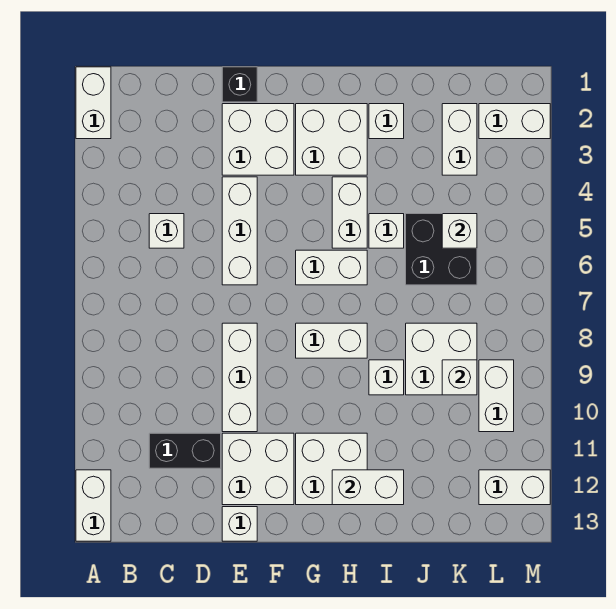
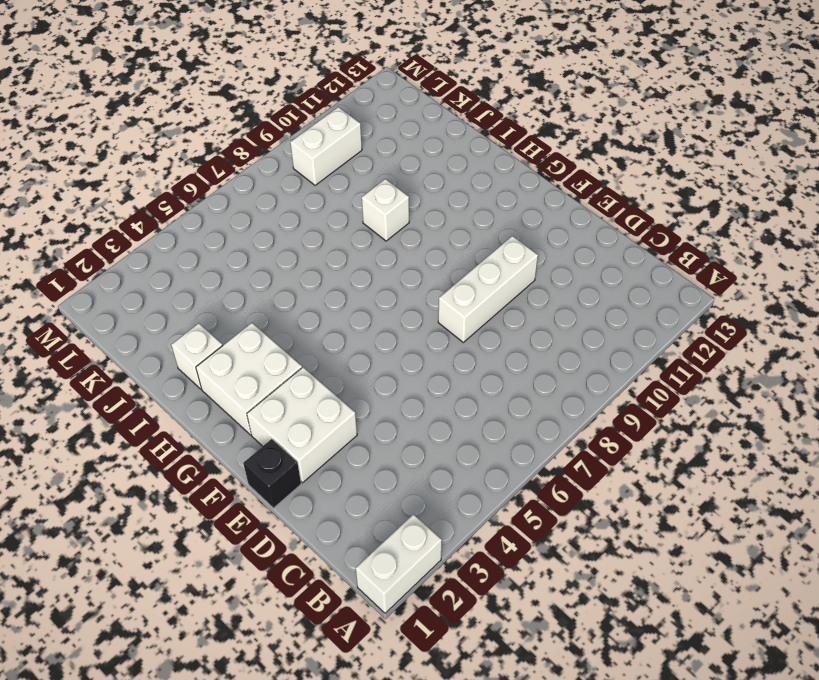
none -> white 1x2 brick [76,470,111,541]
none -> white 1x1 brick [149,214,184,248]
none -> black 1x2 brick [149,433,221,468]

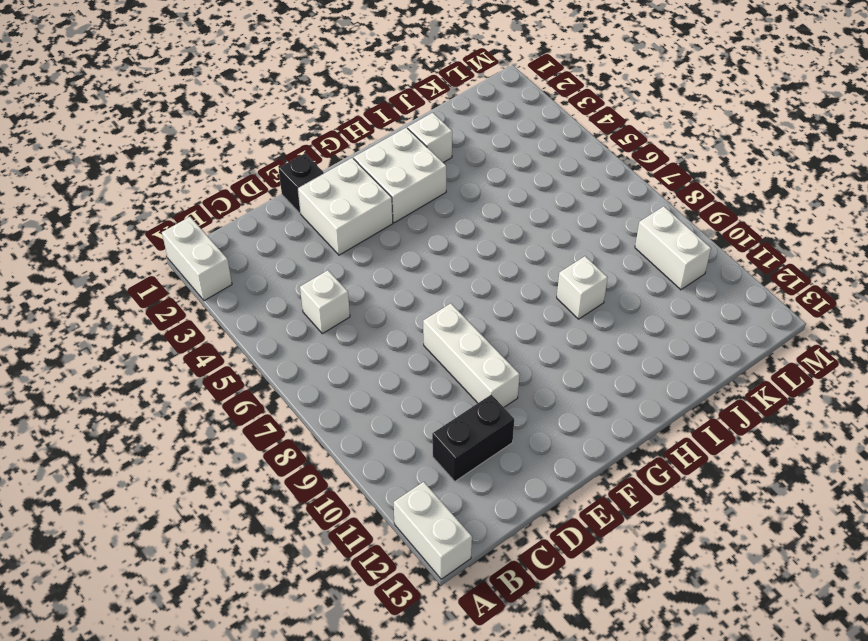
none -> white 1x3 brick [222,177,257,285]
none -> white 2x2 brick [222,433,294,505]
none -> white 1x1 brick [222,507,257,541]

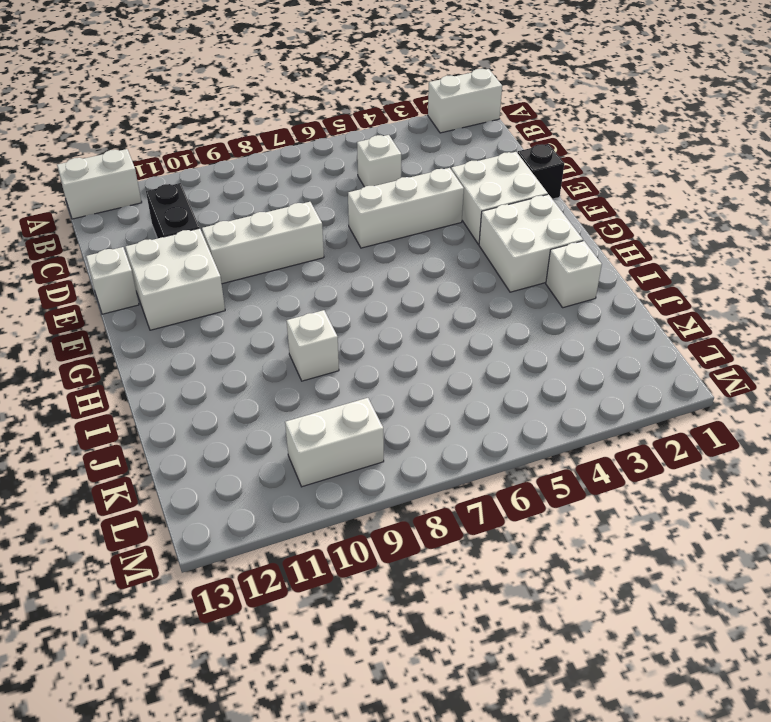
none -> white 1x2 brick [296,250,367,285]
none -> white 1x2 brick [296,323,367,358]
none -> white 2x2 brick [296,433,367,505]

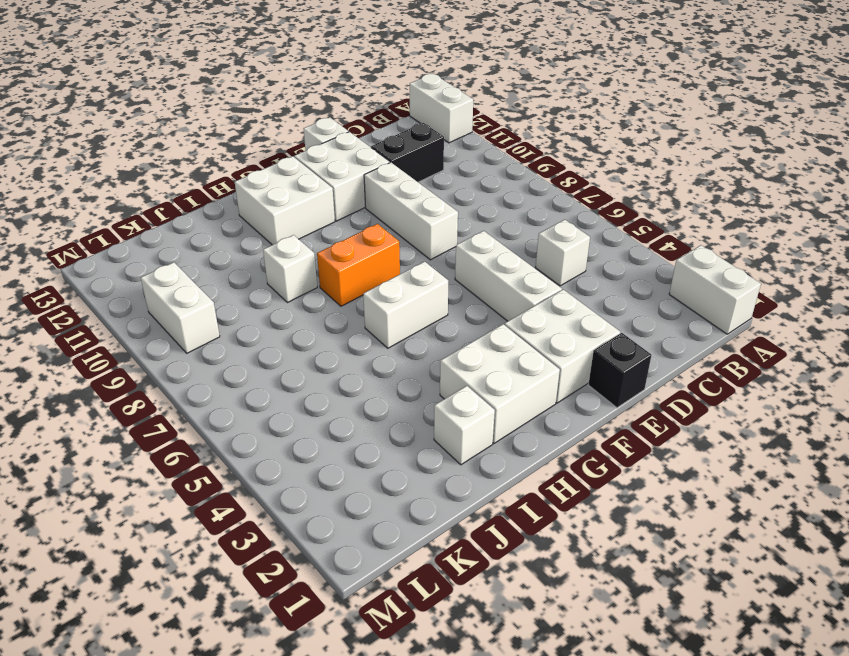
orange 1x2 brick [317,224,400,306] -> white 1x2 brick [296,323,367,358]
none -> white 1x2 brick [332,177,367,248]
none -> white 1x1 brick [369,214,404,248]
none -> black 2x2 brick [406,214,477,285]

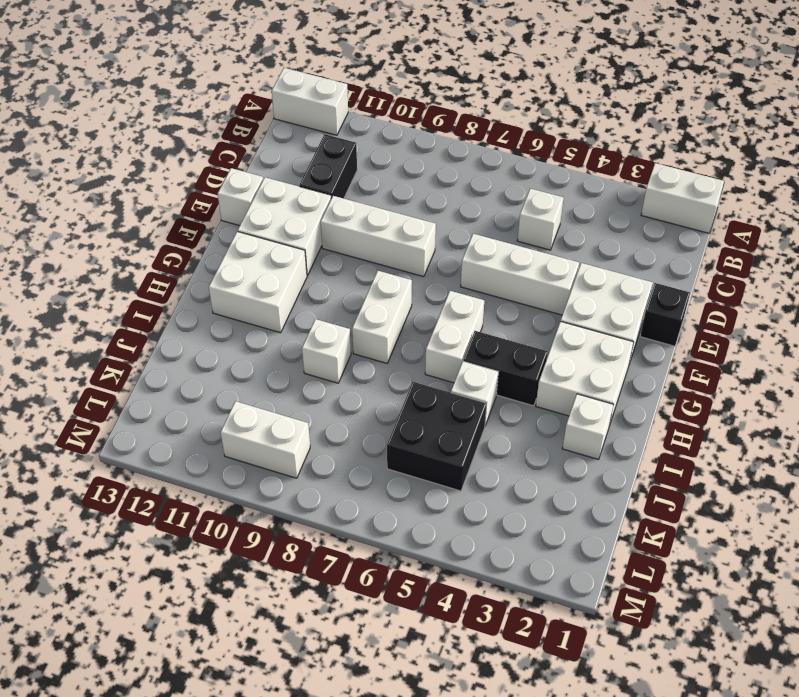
black 1x2 brick [463,331,548,406] -> white 1x2 brick [332,177,367,248]
none -> white 2x2 brick [406,323,477,395]
none -> white 1x2 brick [442,104,477,175]
none -> white 1x2 brick [479,104,550,139]

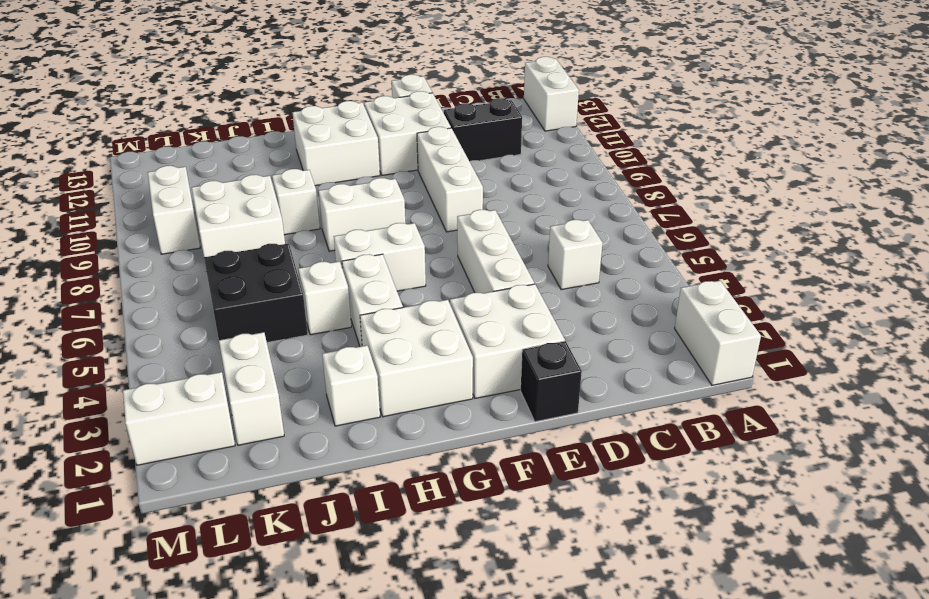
none -> white 1x2 brick [479,470,550,505]
none -> white 1x2 brick [332,470,404,505]
none -> white 1x1 brick [442,214,477,248]

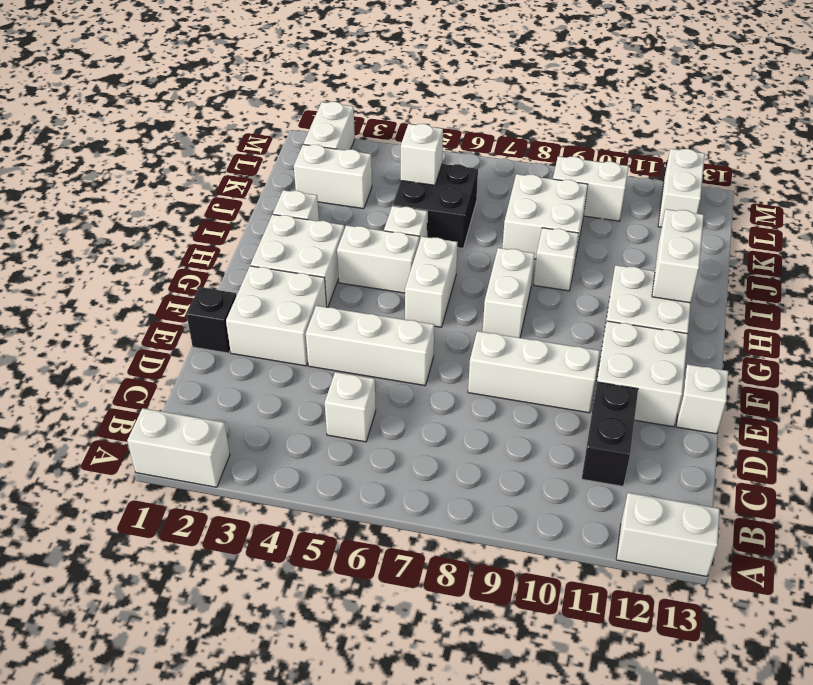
none -> white 1x1 brick [442,360,477,395]

